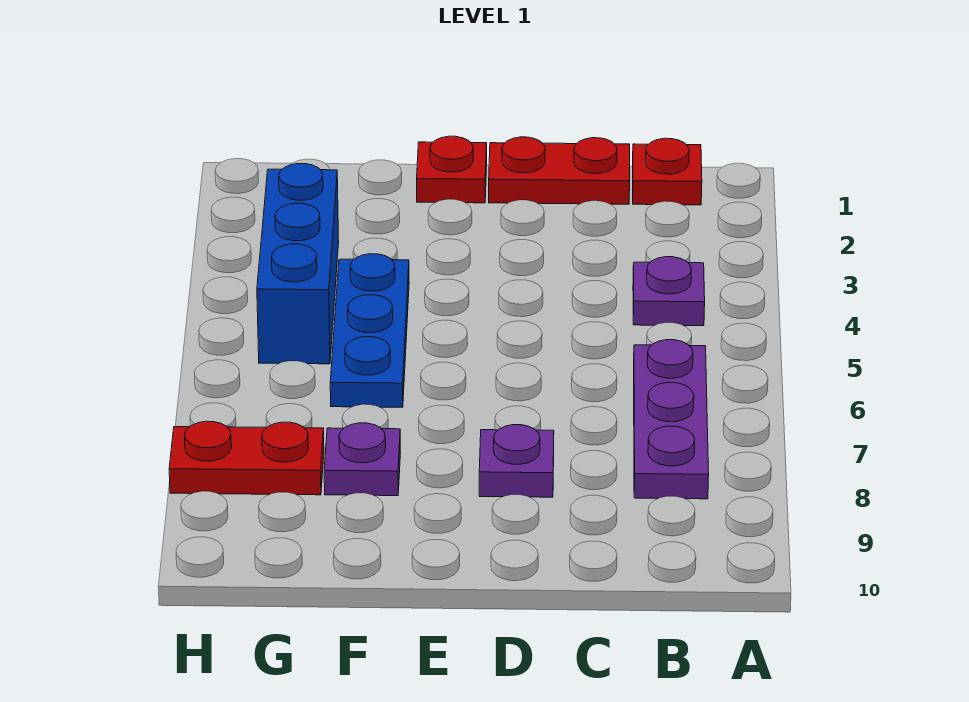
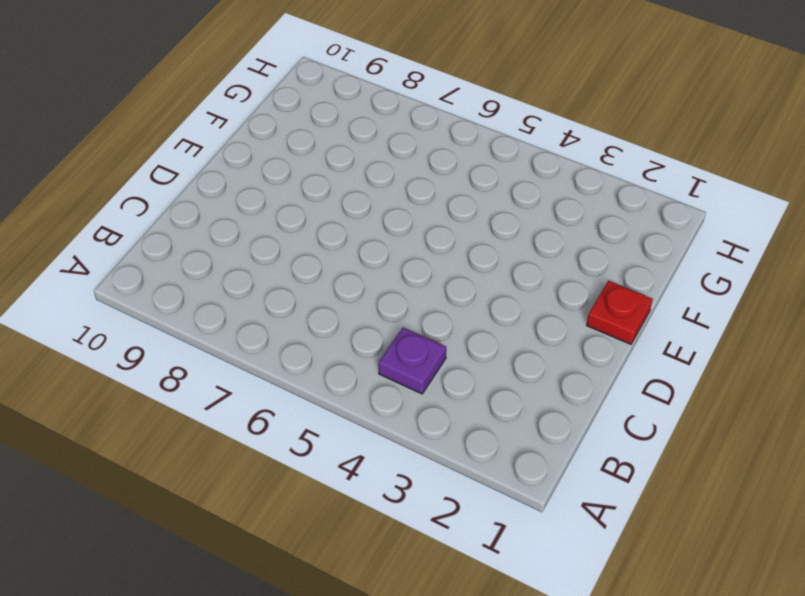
none -> red 1x1 plate [633,138,702,205]
none -> purple 1x3 plate [634,340,709,499]

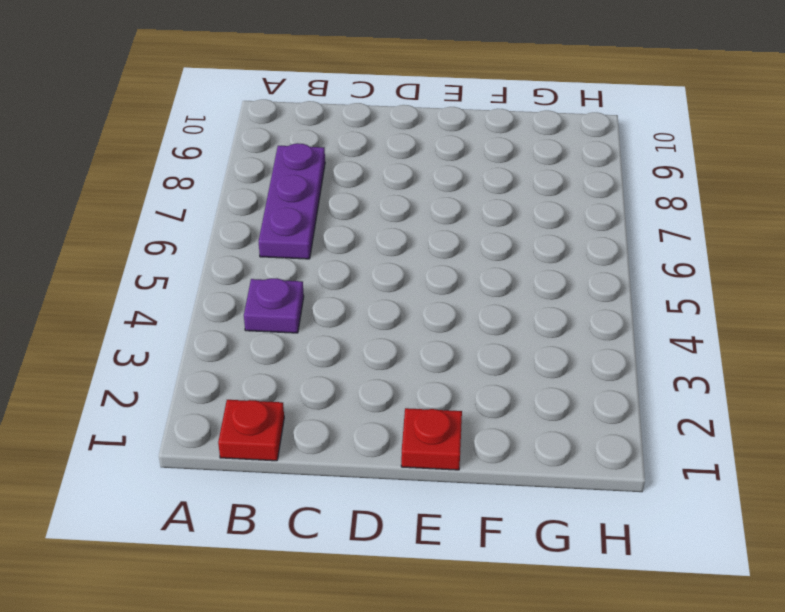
none -> red 1x2 plate [489,137,630,204]
none -> purple 1x1 plate [479,425,554,497]

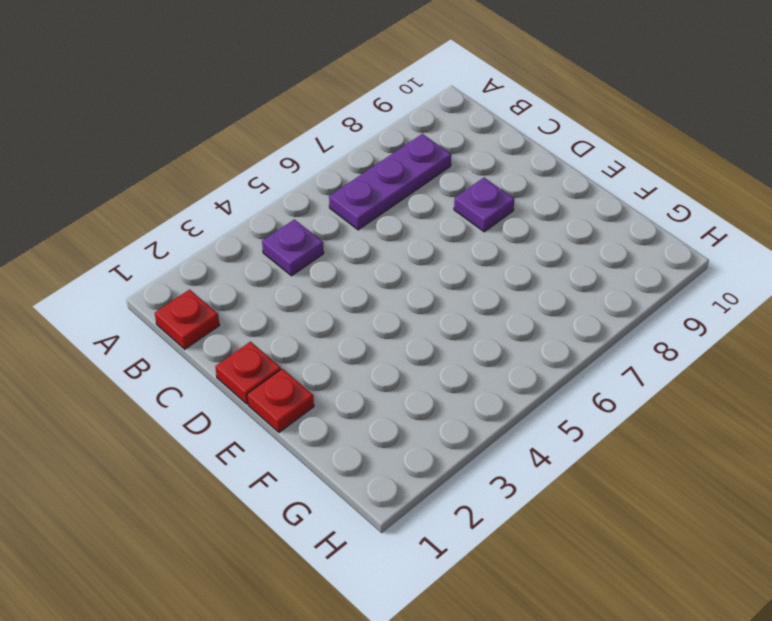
red 1x1 plate [215,342,281,404] -> red 1x2 plate [489,137,630,204]
none -> blue 1x3 plate [330,254,409,407]
none -> purple 1x1 plate [324,423,400,496]

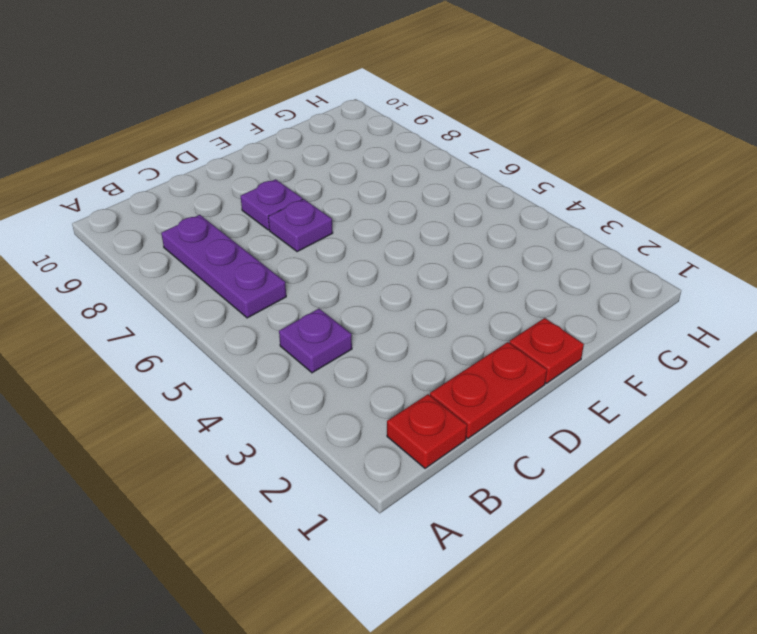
purple 1x1 plate [268,199,333,252] -> purple 1x1 plate moved to [324,423,400,496]
none -> blue 1x3 plate [330,254,409,407]
none -> blue 1x3 brick [257,164,339,364]

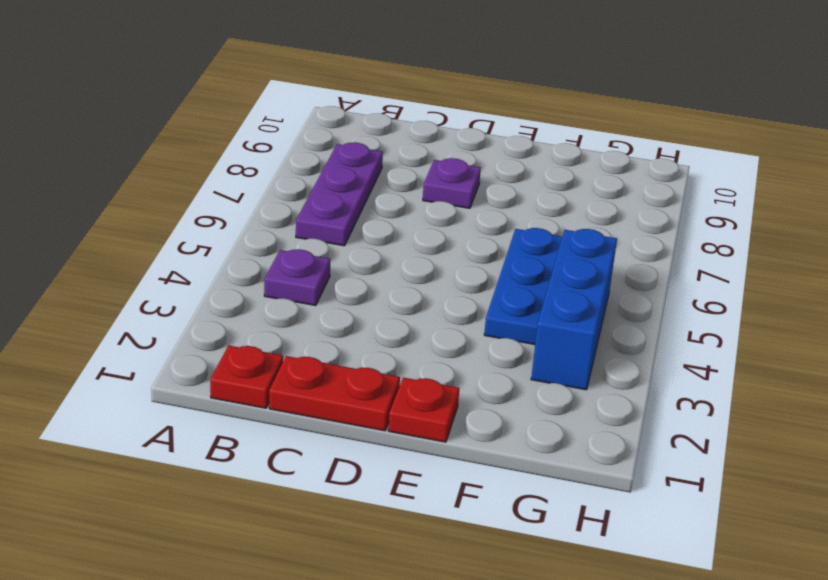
none -> purple 1x1 plate [324,423,400,496]
none -> red 1x2 plate [169,421,324,495]

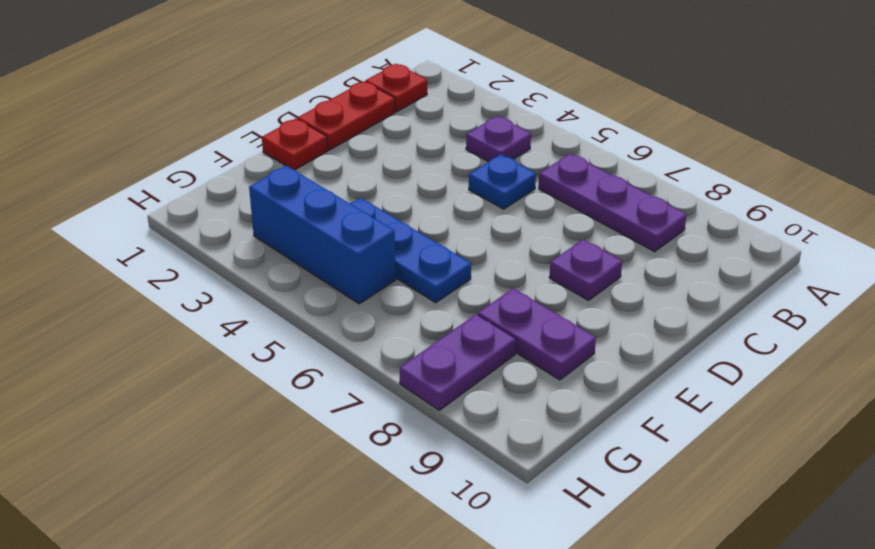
blue 1x1 plate [469,155,536,209] -> none
purple 1x2 plate [478,288,596,380] -> purple 1x1 plate [324,423,400,496]
purple 1x2 plate [400,314,516,410] -> red 1x2 plate [169,421,324,495]

